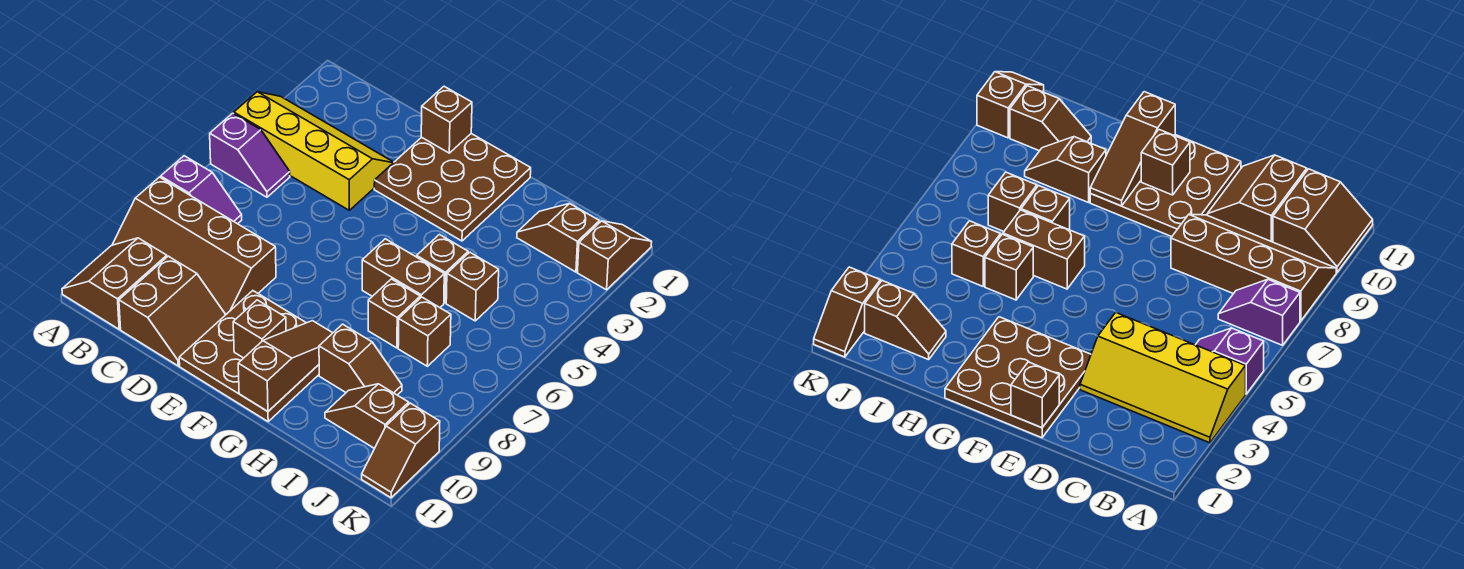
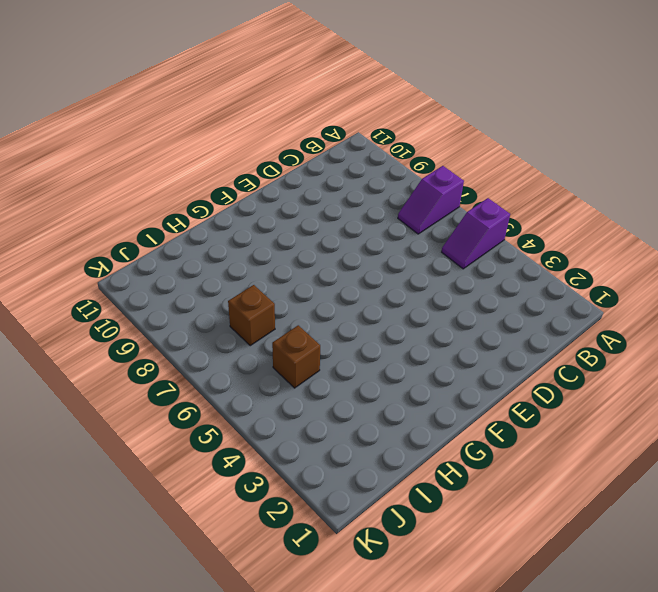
none -> yellow 2x4 slope [234,92,394,210]
none -> brown 2x4 slope [112,177,276,314]
none -> brown 2x2 slope [62,238,167,329]

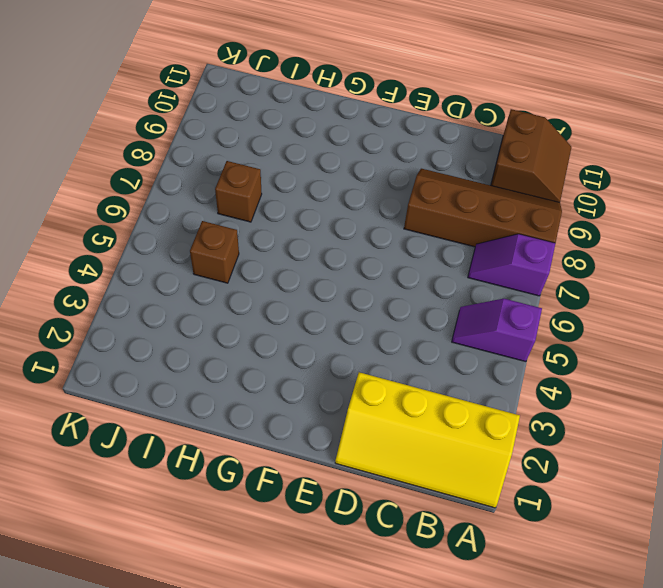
yellow 2x4 slope [335,372,520,508] -> yellow 2x4 slope moved to [234,92,394,210]
none -> brown 2x2 slope [119,256,226,366]
none -> brown 3x3 plate [374,134,531,241]
none -> brown 3x3 plate [179,291,319,421]

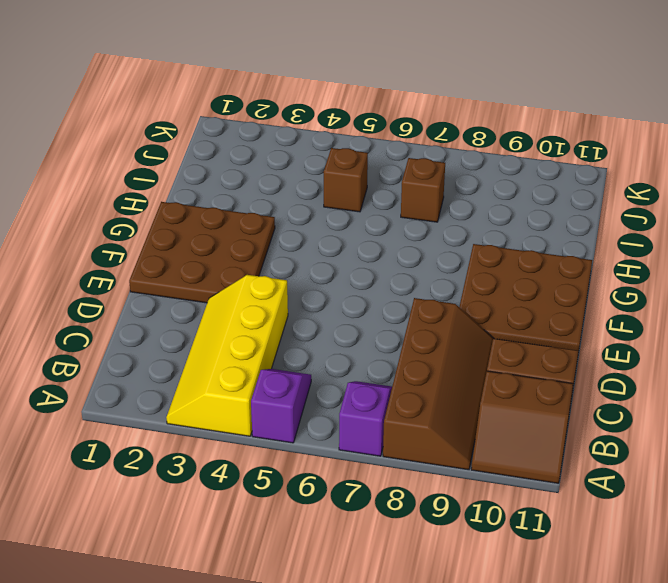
none -> brown 1x2 brick [362,239,444,307]
none -> brown 1x1 brick [417,235,468,303]
none -> brown 1x1 brick [368,279,420,348]

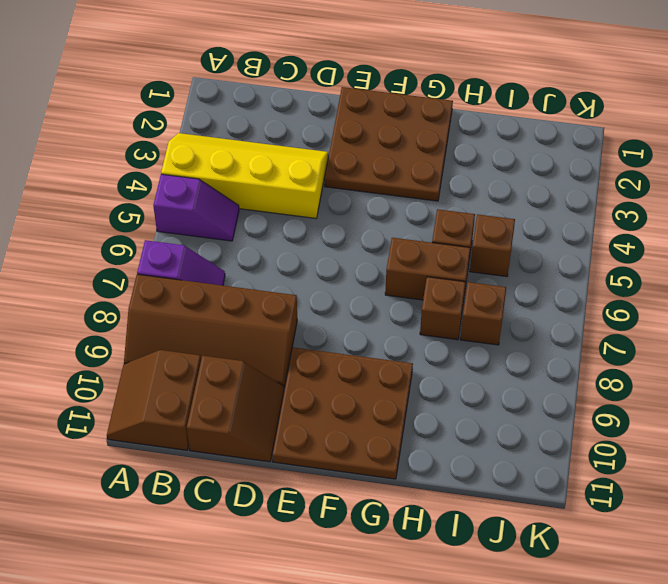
none -> brown 1x2 slope [319,324,402,395]
none -> brown 1x2 slope [517,204,599,272]
none -> brown 1x2 slope [325,384,409,448]

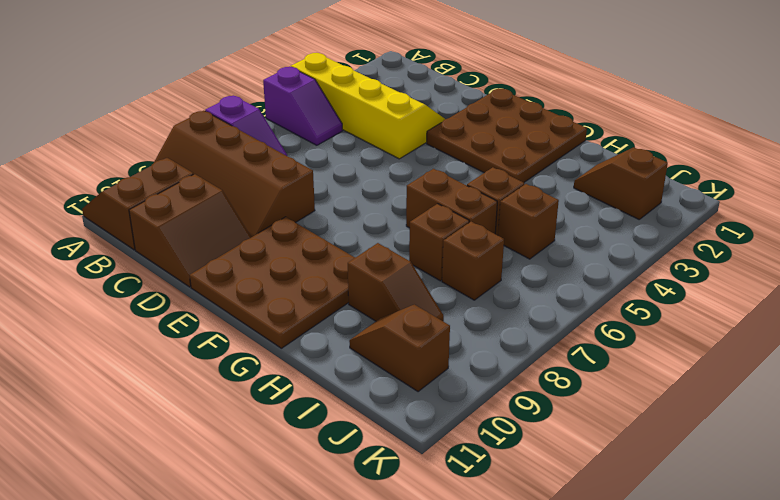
none -> brown 1x2 slope [577,221,652,290]
none -> brown 1x2 slope [362,403,440,498]
none -> brown 1x1 brick [421,86,472,153]

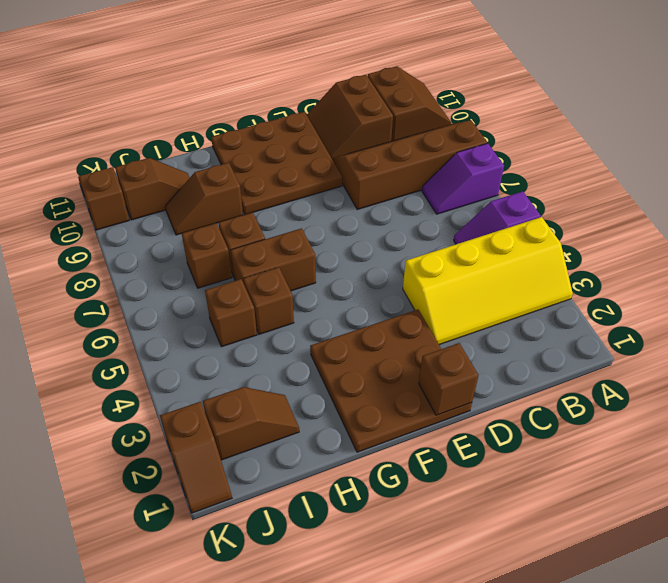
none -> brown 1x1 brick [233,300,286,358]
none -> brown 1x3 slope [238,321,332,411]

